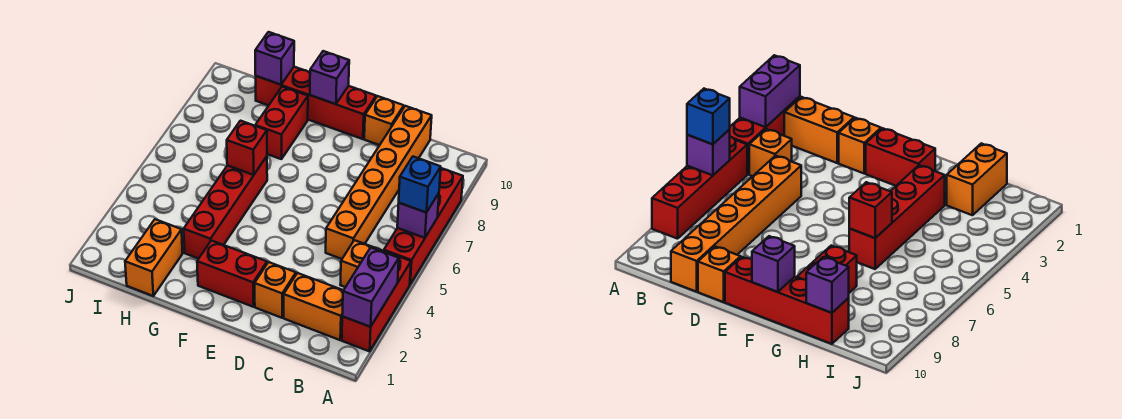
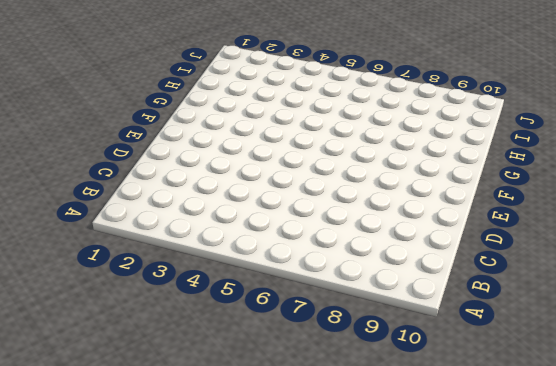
none -> red 1x3 brick [342,251,411,351]
none -> red 1x4 brick [384,168,463,284]
none -> orange 1x2 brick [284,273,343,340]

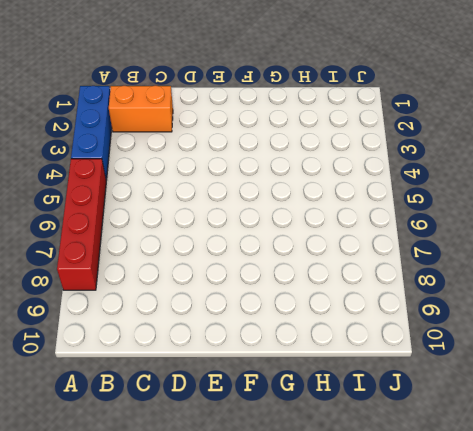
blue 1x3 brick [71,86,112,180] -> red 1x3 brick [342,251,411,351]
none -> orange 1x1 brick [340,240,382,287]
none -> orange 1x6 brick [326,106,432,259]
none -> orange 1x1 brick [255,262,296,318]

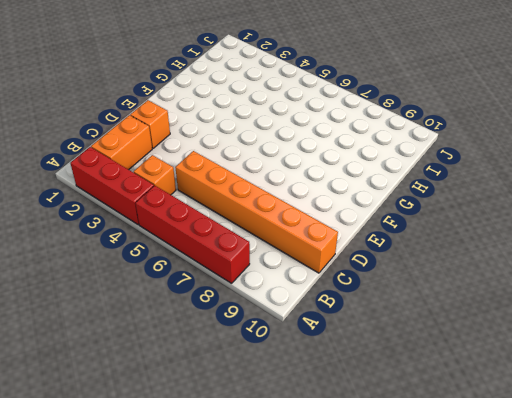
none -> orange 1x1 brick [364,96,404,145]
none -> red 1x2 brick [197,240,267,307]
none -> red 1x4 brick [256,67,376,139]

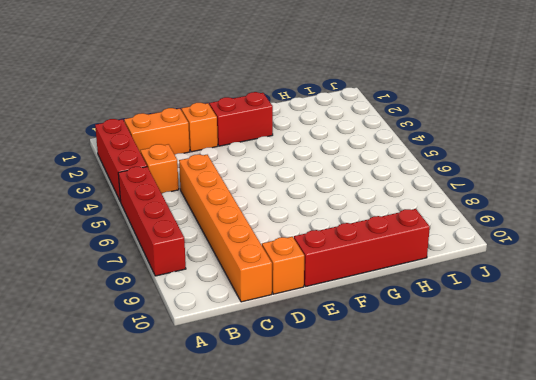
none -> red 1x4 brick [184,156,267,259]
none -> red 1x2 brick [255,87,308,159]
none -> orange 1x2 brick [125,219,183,296]

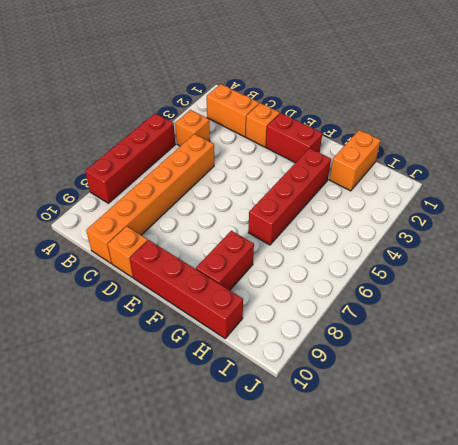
none -> red 1x3 brick [342,251,411,351]
none -> purple 1x2 brick [342,248,399,327]
none -> purple 1x1 brick [397,193,439,238]

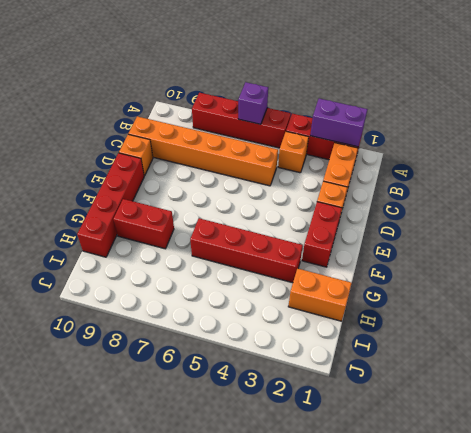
none -> purple 1x1 brick [310,51,349,104]
none -> red 1x1 brick [227,121,267,175]
none -> purple 1x1 brick [255,32,294,85]

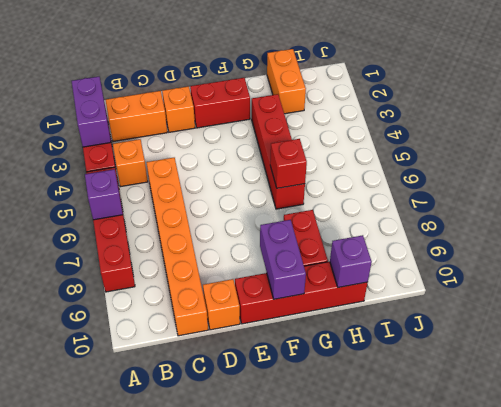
purple 1x2 brick [260,220,306,299] -> purple 1x1 brick [310,51,349,104]
none -> blue 1x1 brick [399,157,441,213]

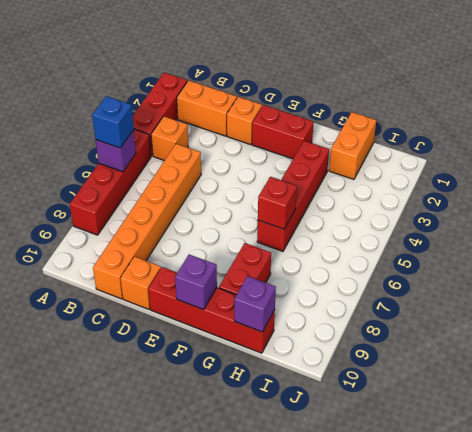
none -> purple 1x2 brick [342,248,399,327]

